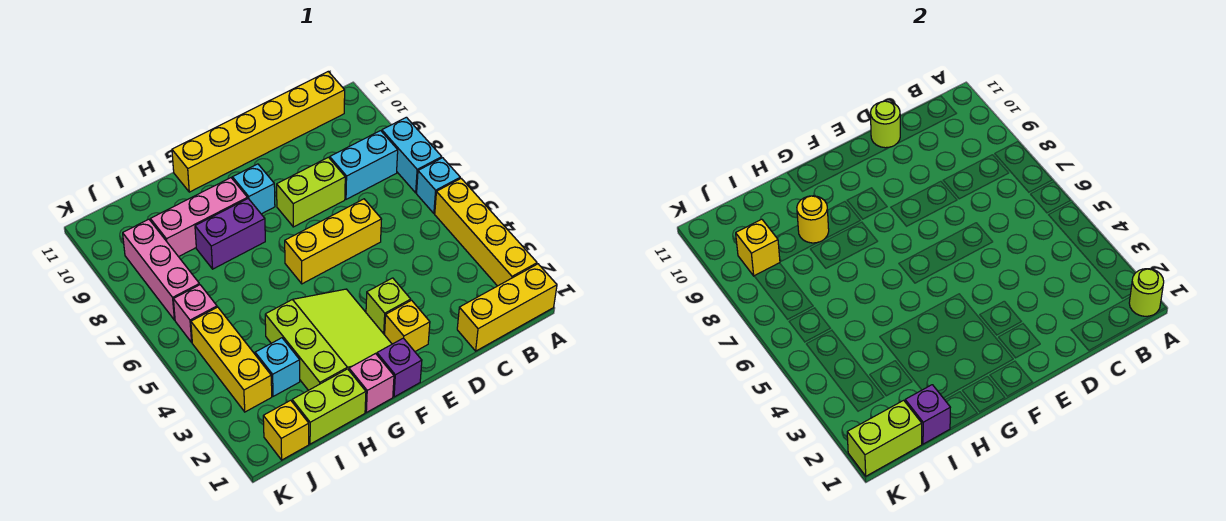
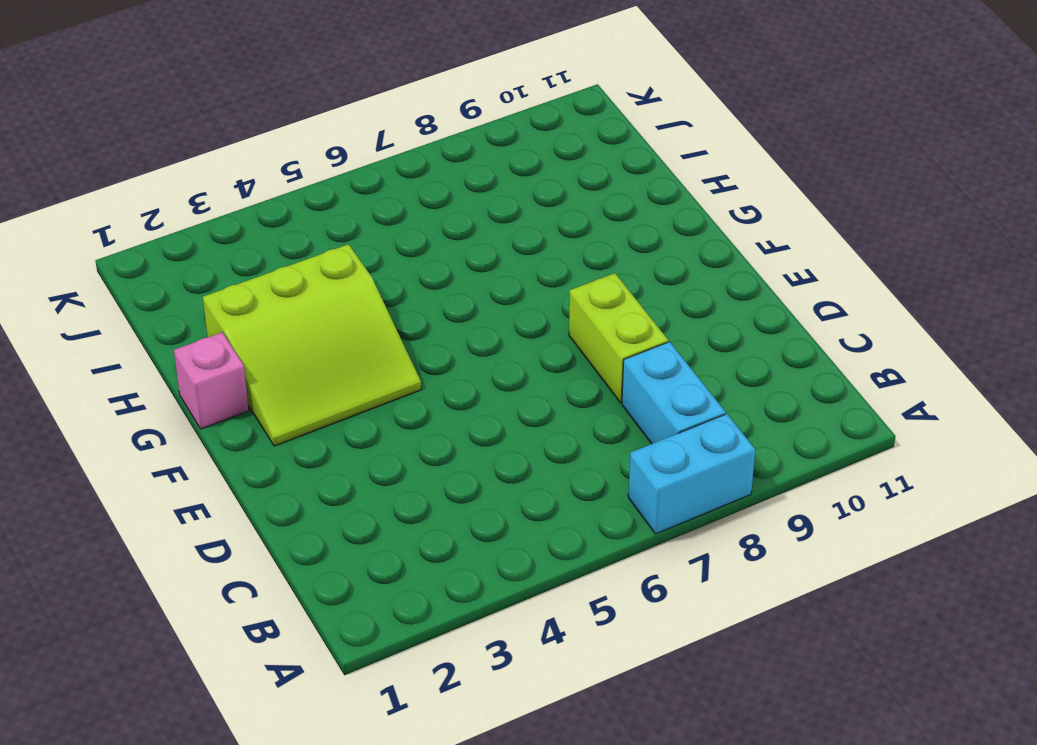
none -> yellow 1x3 brick [457,264,557,351]
none -> yellow 1x4 brick [435,178,537,286]
none -> cyan 1x1 brick [417,158,460,214]

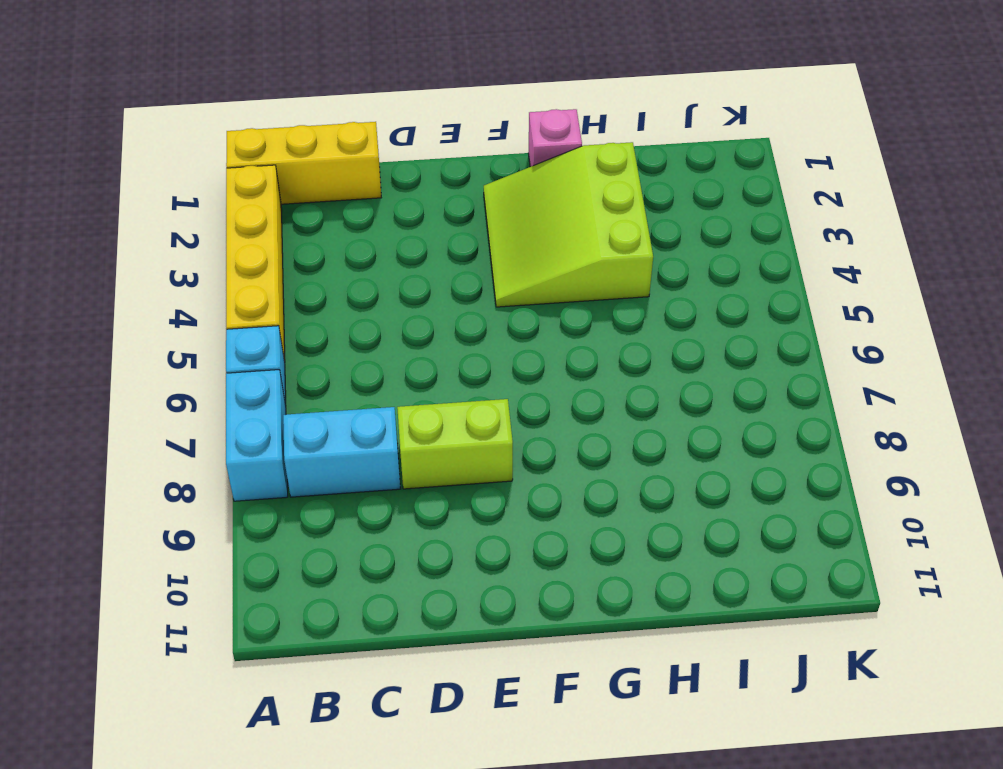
none -> yellow 1x6 brick [172,72,345,192]
none -> yellow 1x3 brick [285,199,382,284]
none -> yellow 1x1 brick [385,300,430,351]

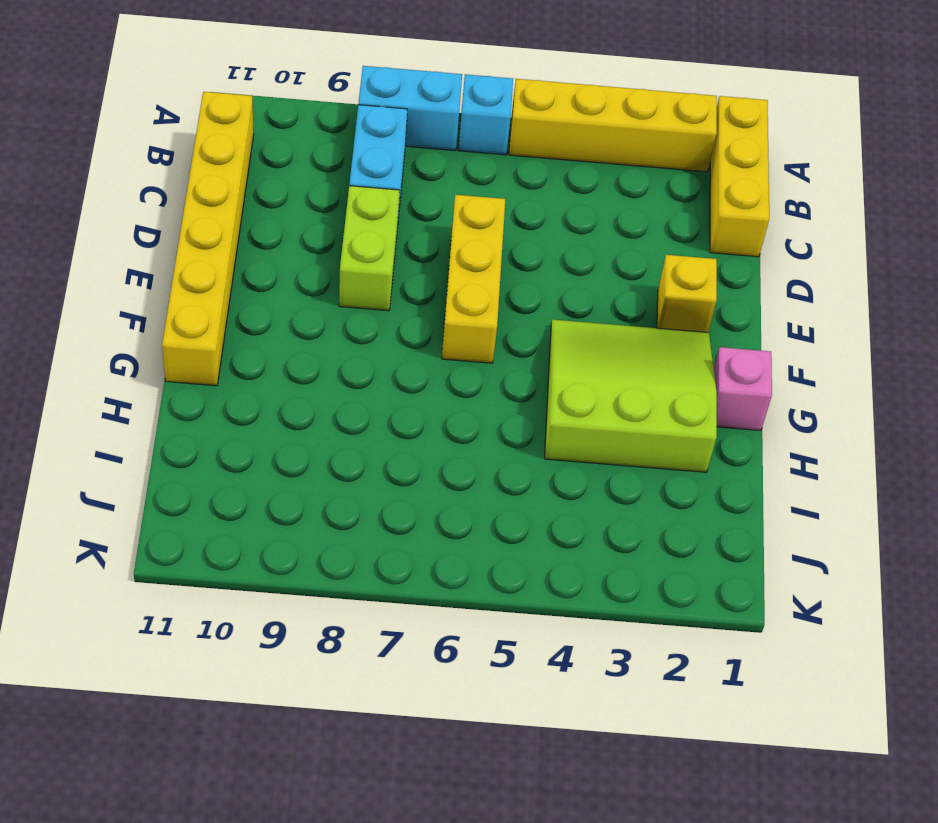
none -> lime 1x1 brick [366,278,411,335]
none -> purple 1x1 brick [377,338,422,397]
none -> cyan 1x1 brick [232,164,275,214]

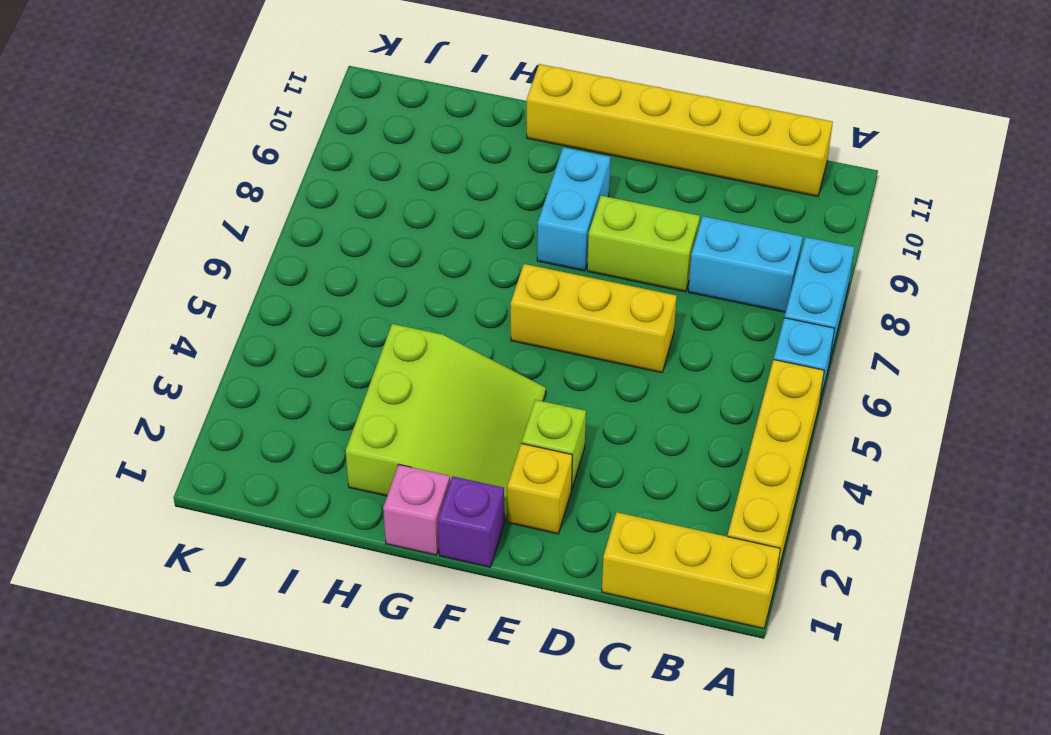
cyan 1x2 brick [537,147,610,271] -> cyan 1x1 brick [232,164,275,214]
none -> purple 1x2 brick [195,199,265,269]
none -> pink 1x3 brick [150,178,248,257]
none -> lime 1x2 brick [292,369,366,444]

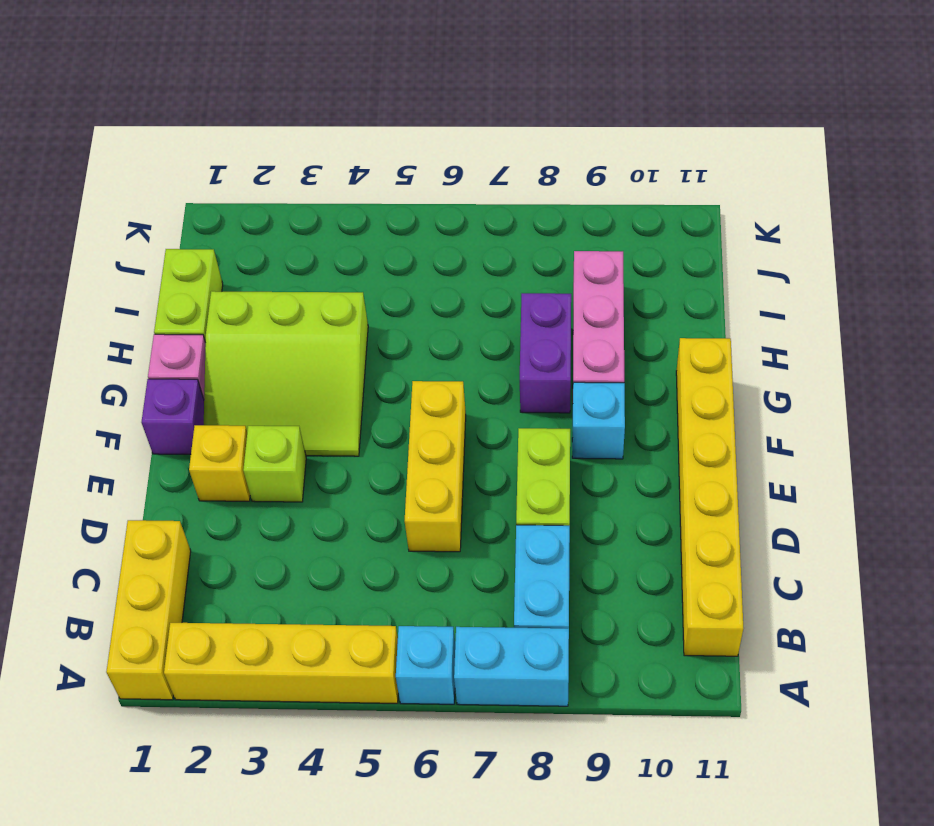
none -> cyan 1x1 brick [255,338,300,396]
none -> yellow 1x1 brick [263,400,309,460]
none -> yellow 1x3 brick [191,307,272,412]

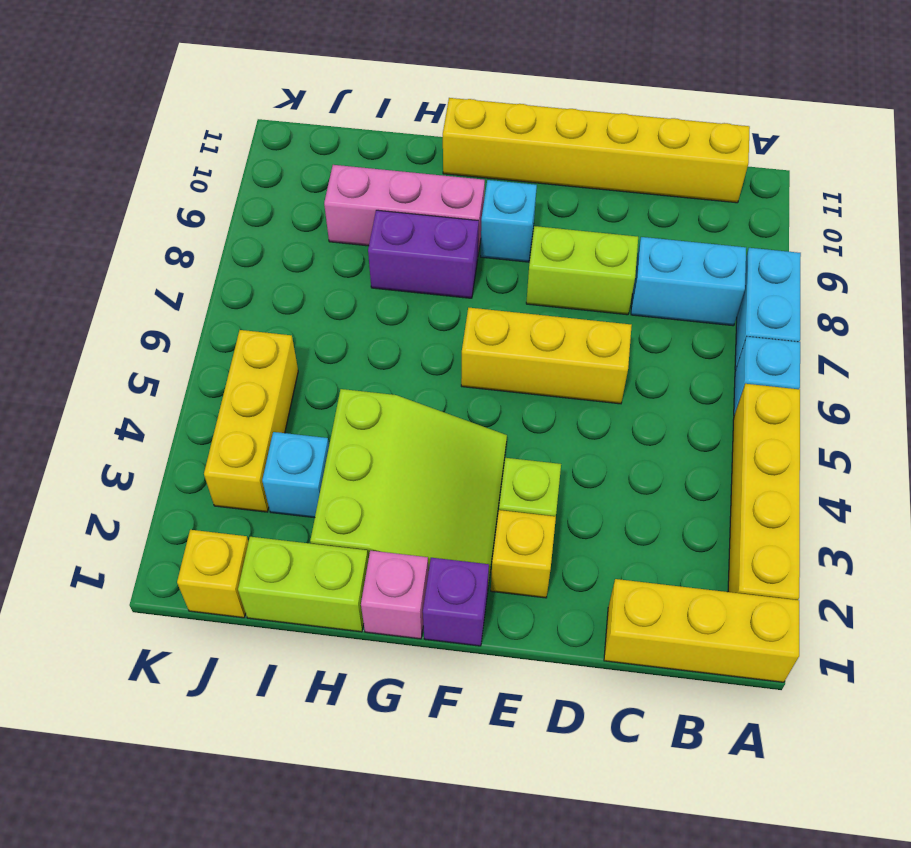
none -> pink 1x1 brick [173,285,217,342]
none -> pink 1x3 brick [123,219,200,320]
none -> lime 1x1 round brick [1129,269,1164,316]

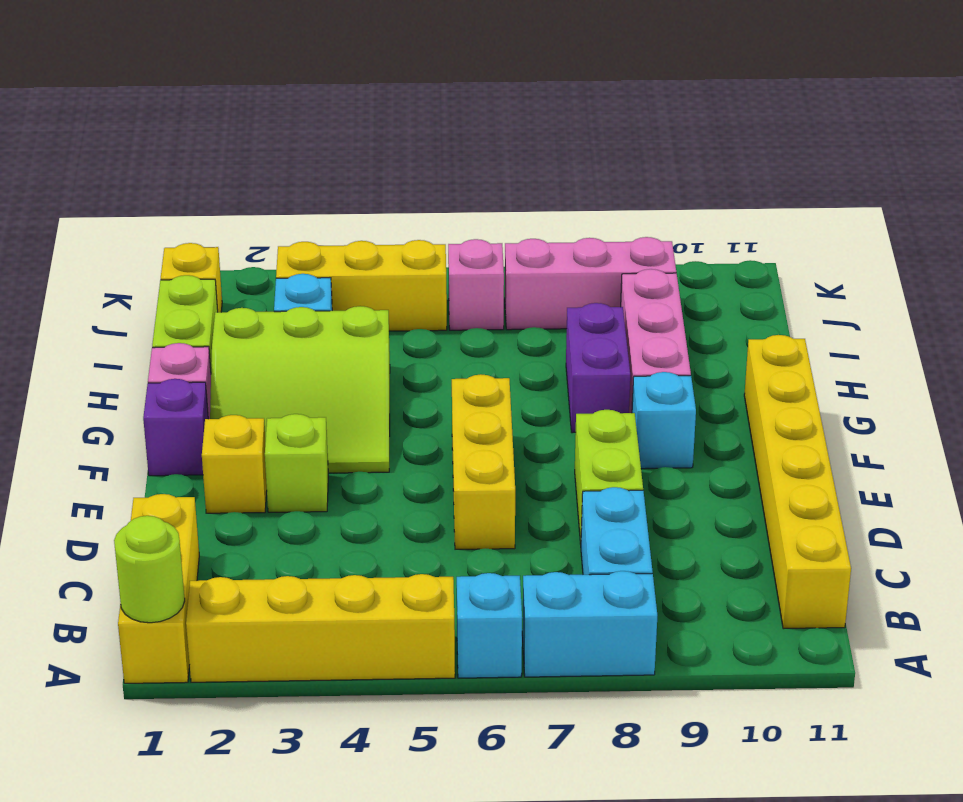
none -> lime 1x1 round brick [870,101,900,148]
none -> yellow 1x1 round brick [797,196,829,243]
none -> purple 1x1 brick [905,385,950,444]

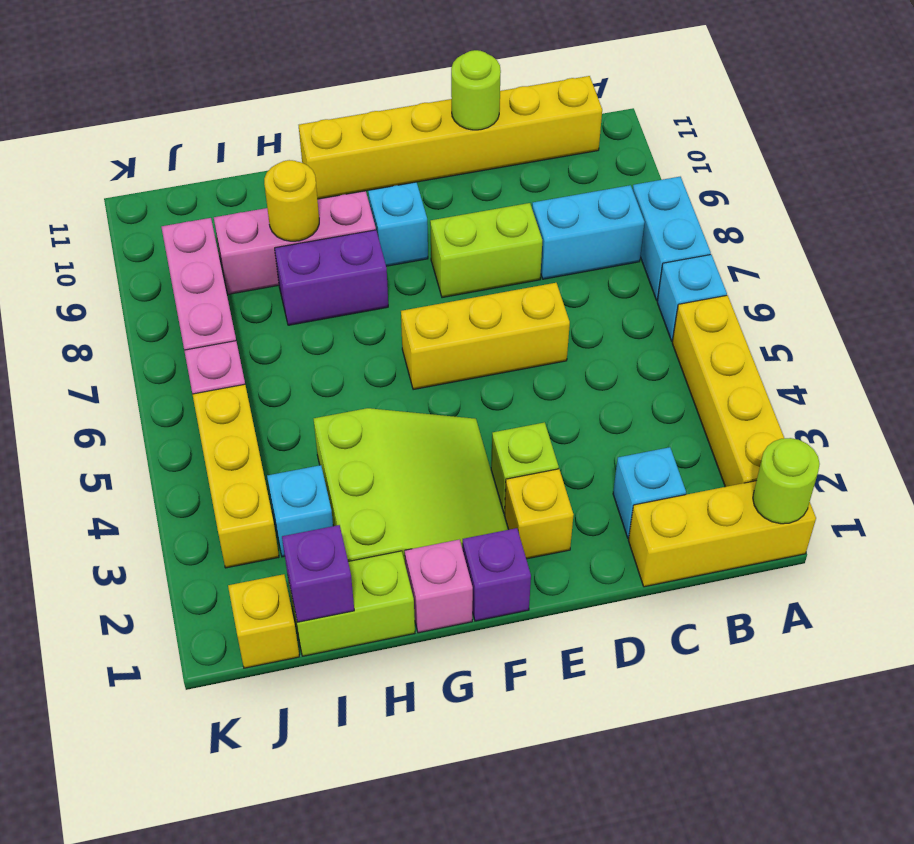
cyan 1x1 brick [613,447,686,538] -> none
none -> lime 1x2 brick [847,400,922,476]
none -> yellow 1x1 brick [736,219,780,276]

